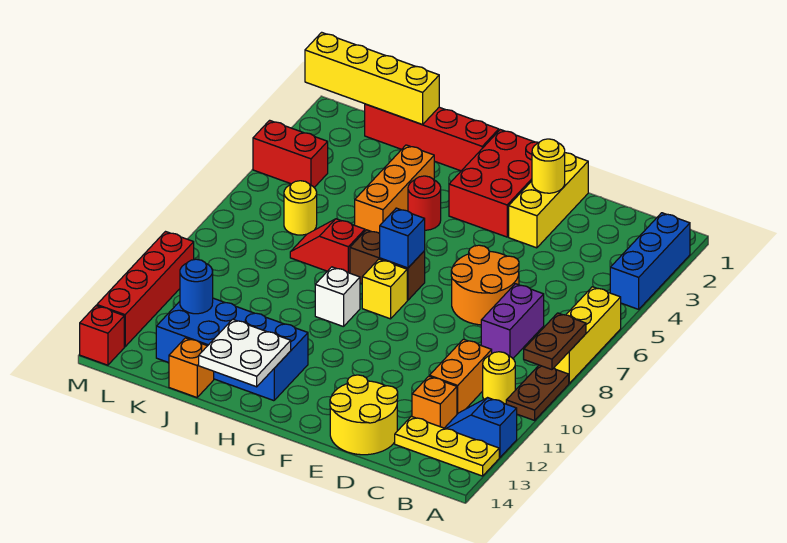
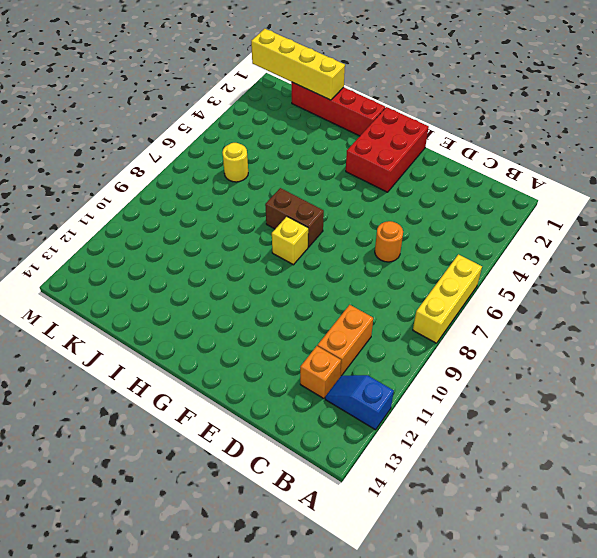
orange 1x1 round brick [375,221,403,262] -> orange 2x2 round brick [451,245,519,325]
none -> blue 1x3 brick [610,213,690,309]
none -> brown 1x2 plate [506,365,569,420]
none -> yellow 1x3 plate [395,416,499,476]
none -> yellow 1x1 round brick [483,352,515,404]

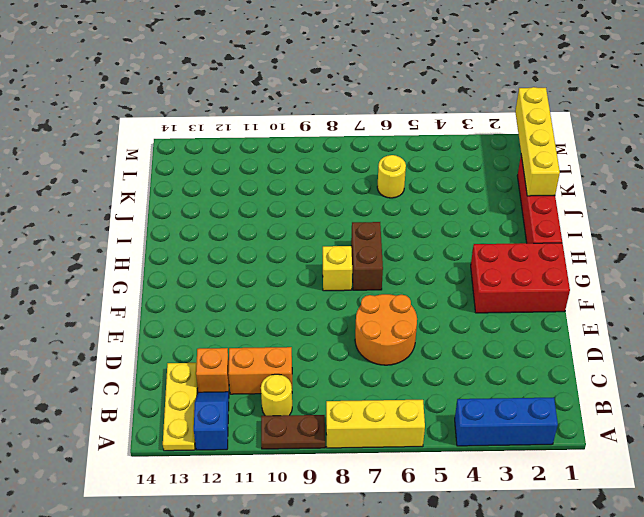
none -> purple 1x2 brick [481,284,544,358]
none -> yellow 2x2 round brick [330,375,398,455]
none -> yellow 1x3 brick [509,153,588,248]
none -> red 1x1 round brick [408,176,441,230]

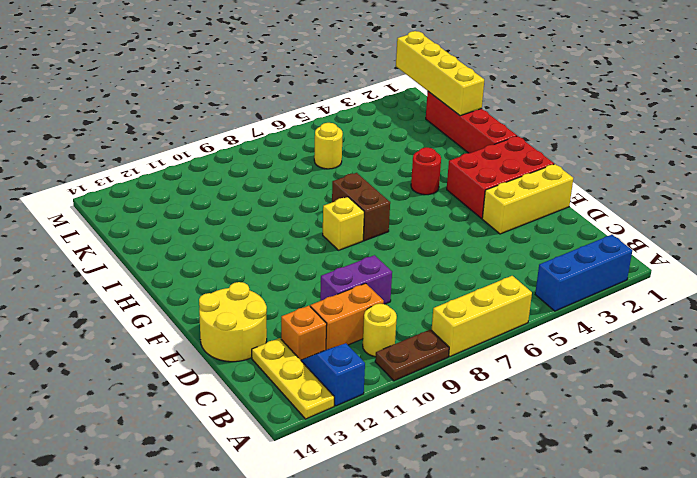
purple 1x2 brick [320,255,392,304] -> purple 1x2 brick moved to [481,284,544,358]
none -> orange 2x2 round brick [451,245,519,325]
none -> white 1x1 brick [315,267,360,327]
none -> blue 2x4 brick [156,298,308,401]
none -> orange 1x3 brick [355,145,434,234]

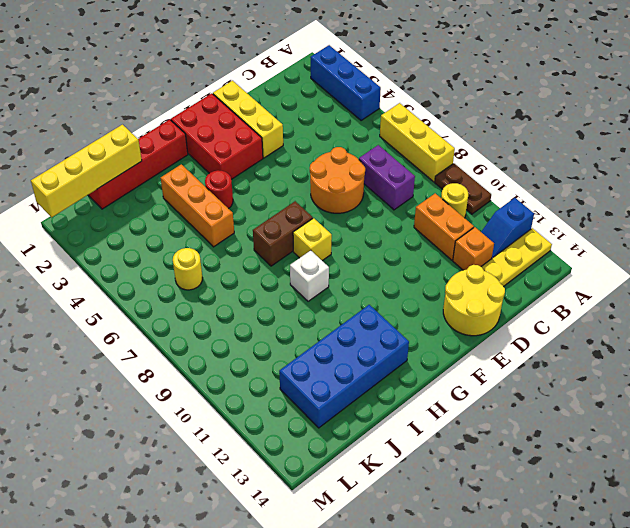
none -> red 1x2 slope [290,219,365,273]
none -> orange 1x1 brick [169,338,214,397]
none -> red 1x2 brick [253,120,328,187]
none -> red 1x4 brick [97,232,194,347]

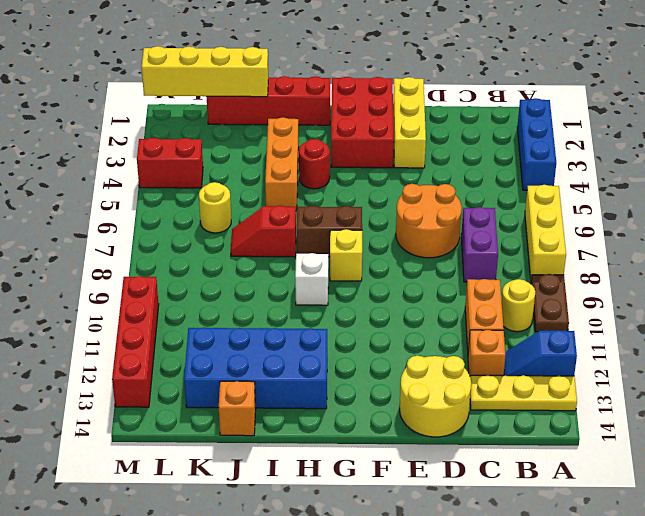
none -> red 1x1 brick [80,306,124,365]
none -> brown 1x2 plate [524,313,586,370]
none -> yellow 1x1 round brick [532,139,565,193]
none -> blue 1x1 brick [380,208,425,268]

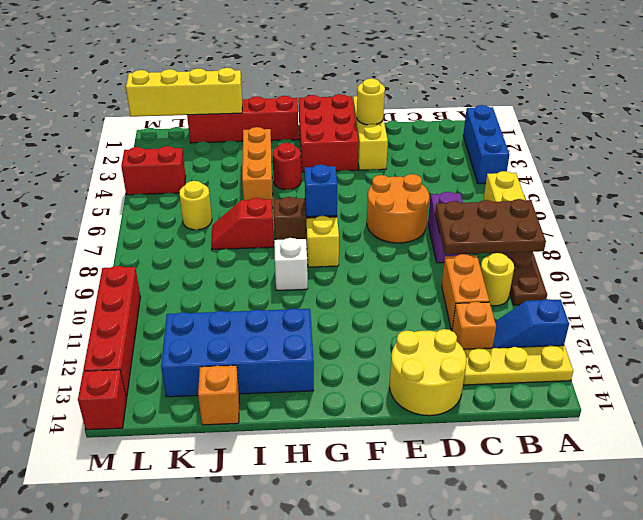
brown 2x3 plate [435,199,546,255] -> brown 1x2 plate [524,313,586,370]
none -> white 2x2 plate [199,319,291,387]
none -> blue 1x1 round brick [180,259,213,314]

